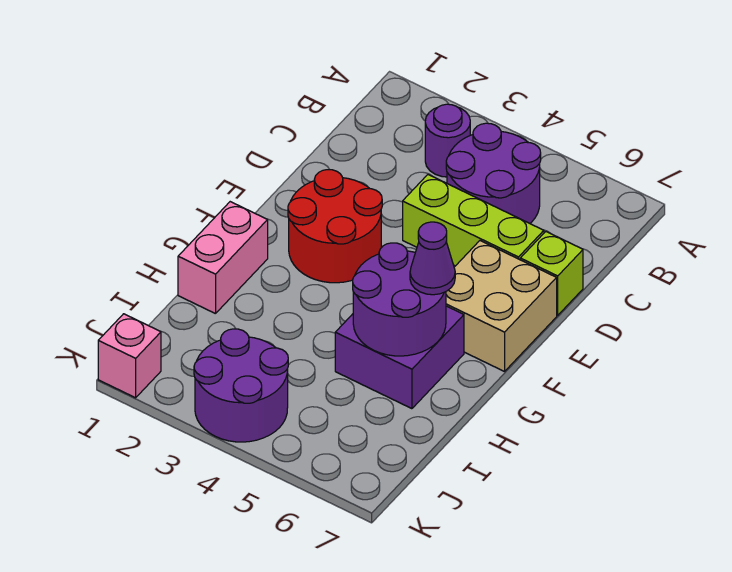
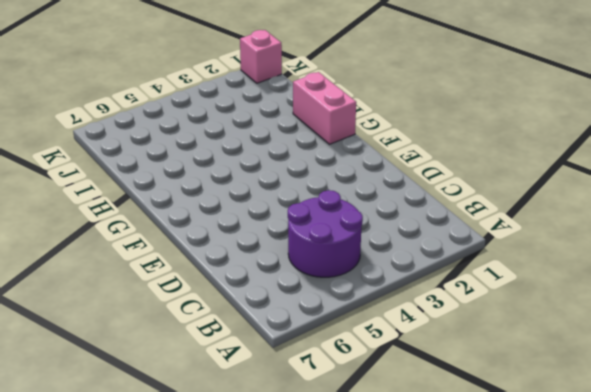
none -> purple 1x1 round brick [425,104,470,177]
none -> lime 1x3 brick [403,175,544,266]
none -> lime 1x1 brick [520,232,583,315]

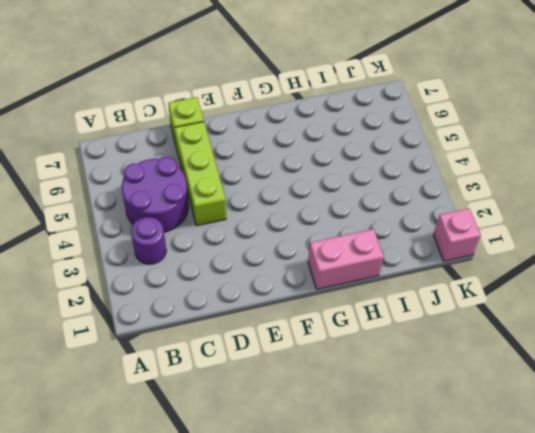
none -> red 2x2 round brick [288,170,382,283]
none -> tan 2x2 brick [446,241,557,372]
none -> purple 2x2 brick [335,306,464,409]

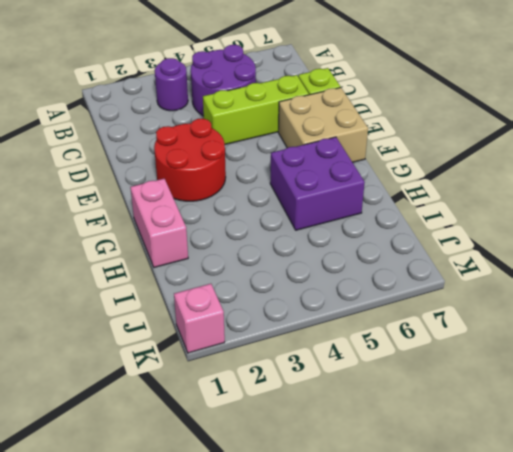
none -> purple 2x2 round brick [194,329,288,442]
none -> purple 2x2 round brick [353,243,446,356]
none -> purple 1x1 cone [410,222,455,295]

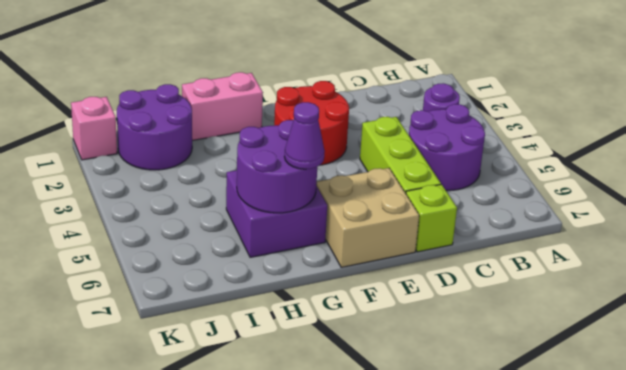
purple 2x2 round brick [117,84,192,170] -> purple 2x2 round brick moved to [194,329,288,442]

